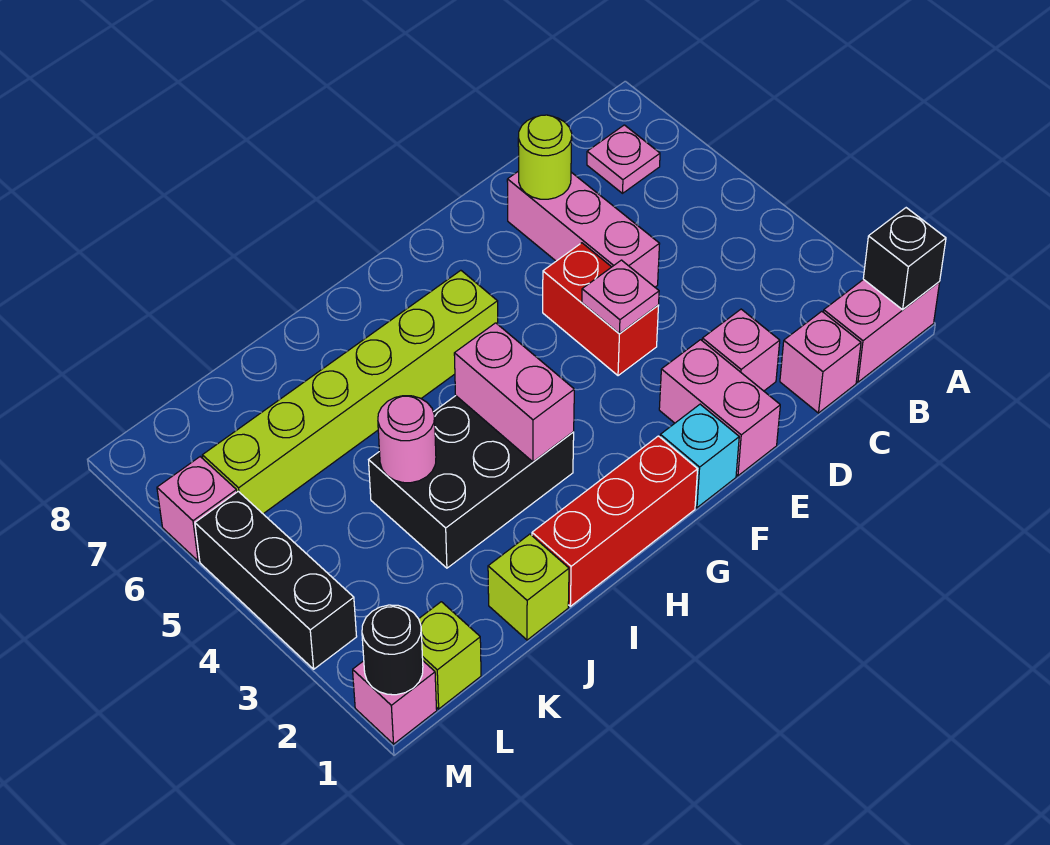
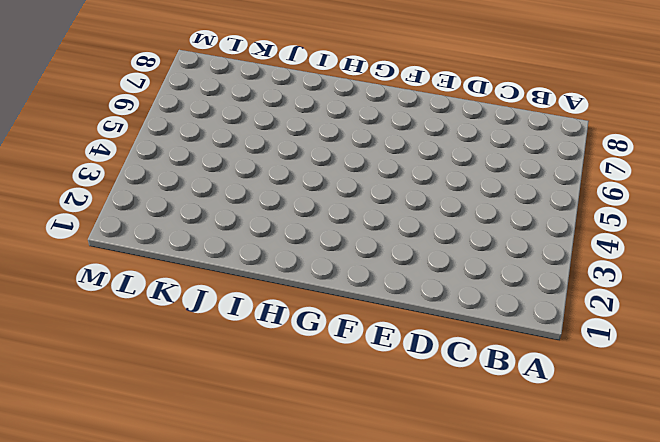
none -> pink 1x2 brick [824,279,940,382]
none -> pink 1x1 plate [587,125,660,193]
none -> pink 1x1 brick [780,311,861,413]

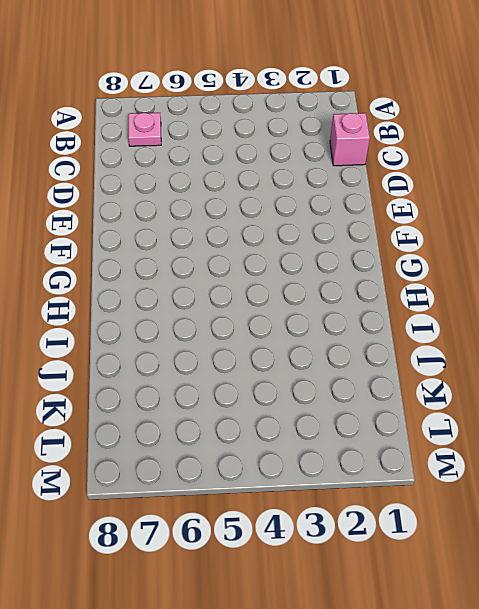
none -> pink 1x2 brick [824,279,940,382]
none -> pink 1x1 brick [702,309,780,391]
none -> pink 1x3 brick [507,171,659,287]

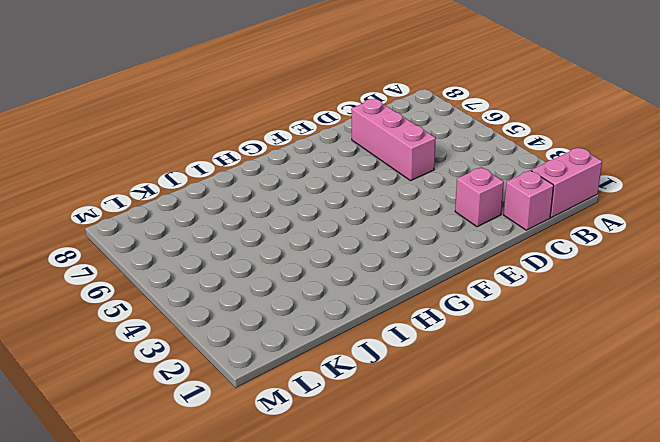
none -> pink 1x1 plate [587,125,660,193]
none -> pink 1x2 brick [659,340,780,476]
none -> red 1x2 brick [543,243,659,376]

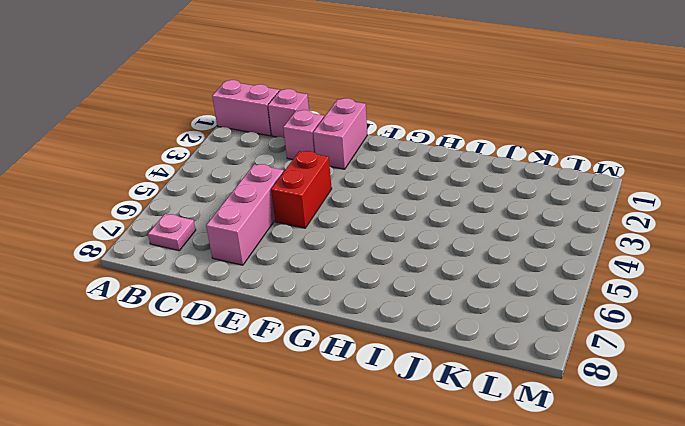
none -> cyan 1x1 brick [660,404,739,508]
none -> red 1x3 brick [532,436,698,606]
none -> lime 1x6 brick [202,270,498,514]

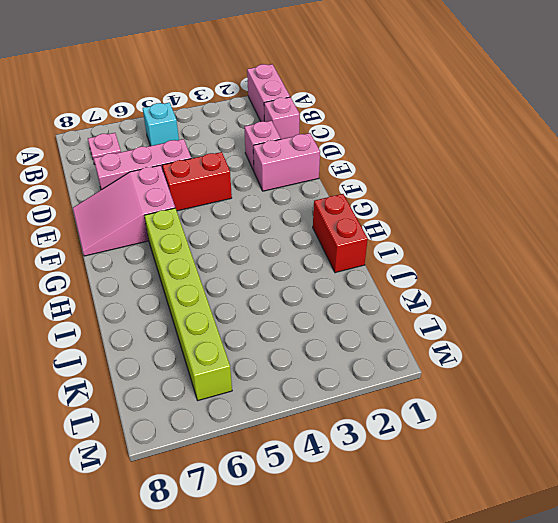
cyan 1x1 brick [143,103,179,146] -> cyan 1x1 brick moved to [660,404,739,508]
pink 2x3 slope [73,165,175,256] -> none
red 1x2 brick [313,194,368,273] -> red 1x3 brick [532,436,698,606]
none -> black 2x3 brick [369,396,574,568]
none -> lime 1x1 brick [488,534,569,640]
none -> lime 1x1 brick [419,602,481,709]

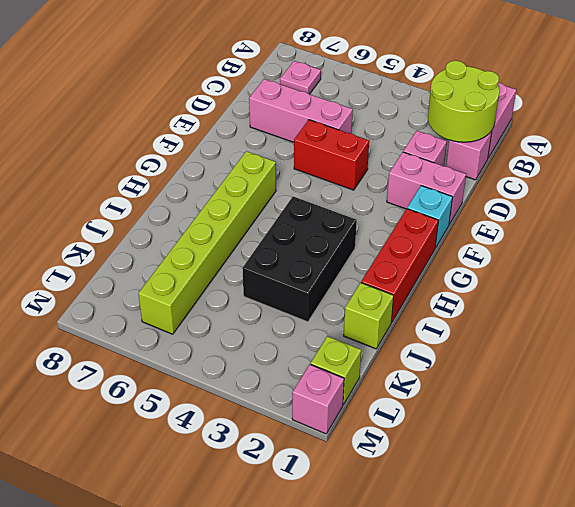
lime 2x2 round brick [428,61,499,142] -> none
none -> black 1x3 brick [195,491,357,669]
none -> pink 1x1 brick [157,457,237,561]
none -> black 1x1 brick [863,208,946,310]

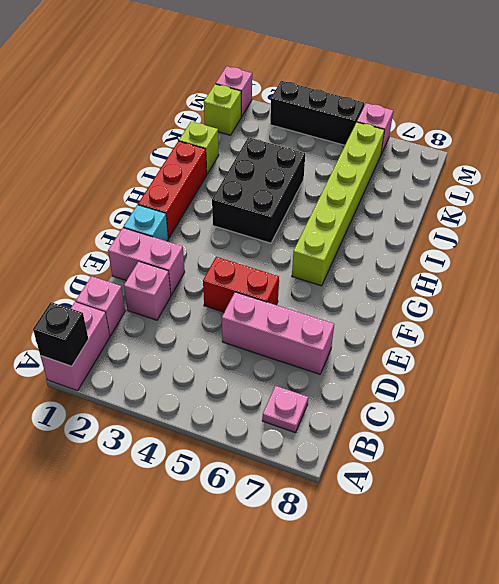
none -> lime 1x1 round brick [518,115,572,199]
none -> pink 1x1 plate [582,260,659,334]
none -> pink 1x2 brick [454,323,574,462]

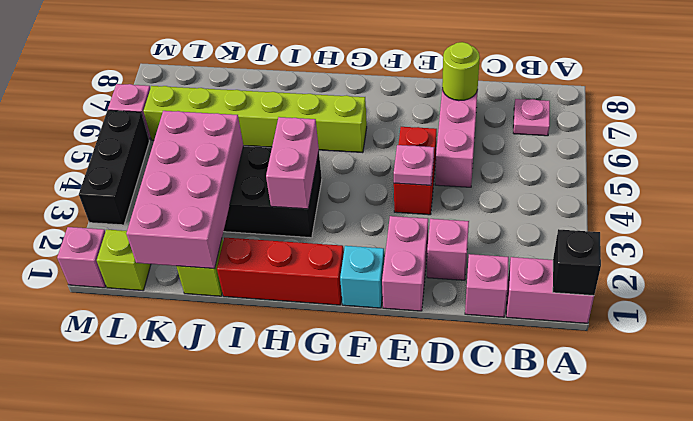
pink 2x4 brick [126,111,243,269] -> pink 1x1 round brick [378,396,436,483]
none -> black 1x1 round brick [362,605,423,695]

